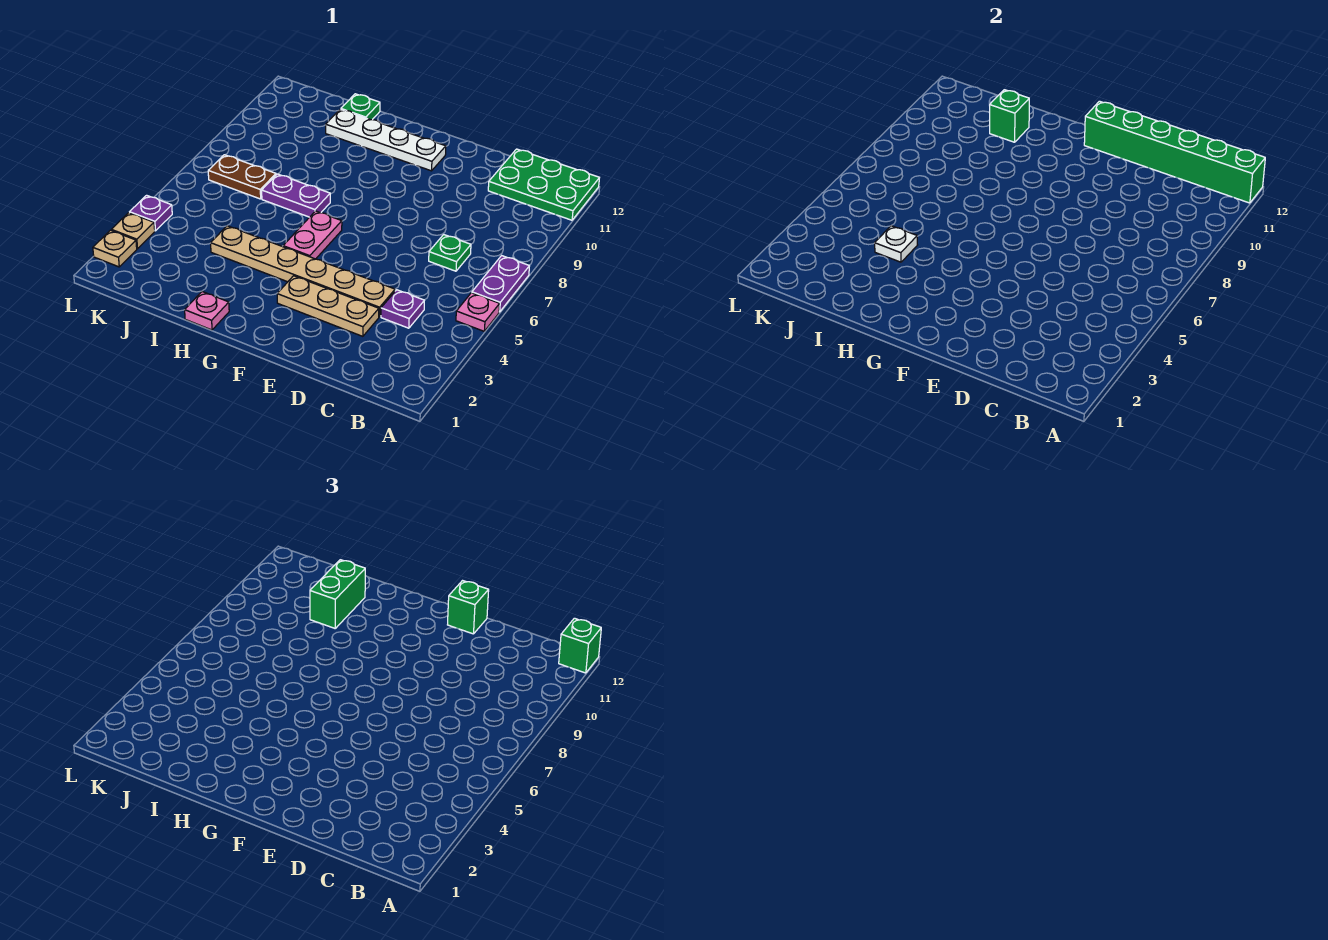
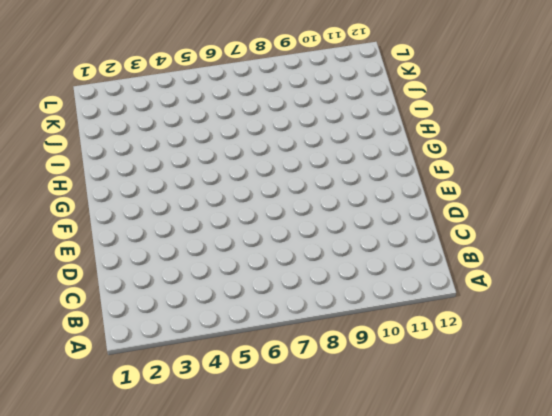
none -> pink 1x1 plate [456,293,500,331]
none -> purple 1x2 plate [472,256,529,312]
none -> green 2x3 plate [488,149,599,220]

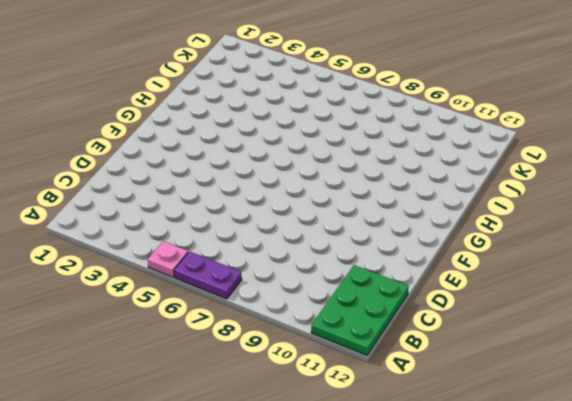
none -> purple 1x1 plate [381,290,424,328]
none -> green 1x1 plate [429,235,471,271]
none -> tan 1x3 plate [277,276,379,336]

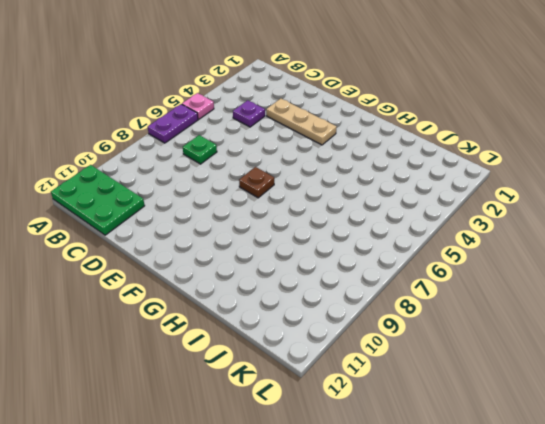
brown 1x1 plate [239,167,274,198] -> none
none -> tan 1x6 plate [211,226,395,317]
none -> white 1x4 plate [326,109,446,171]
none -> pink 1x2 plate [283,211,342,259]

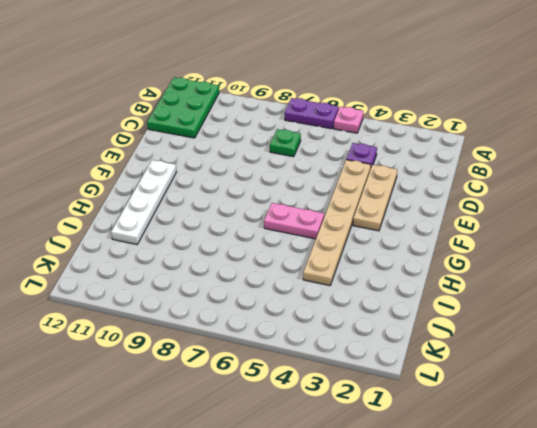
none -> pink 1x1 plate [185,292,229,330]
none -> purple 1x2 plate [262,174,330,217]
none -> green 1x1 plate [341,94,380,120]

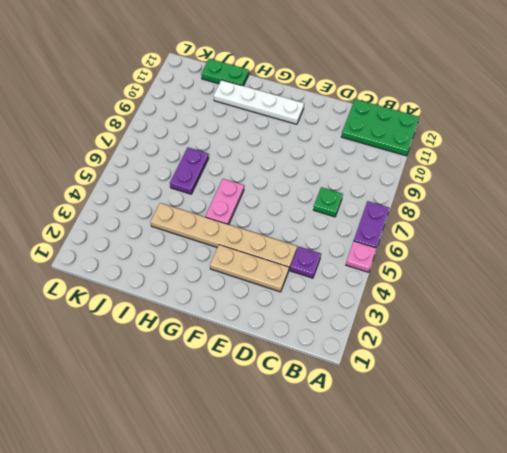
purple 1x2 plate [170,147,209,194] -> purple 1x2 plate turned to [262,174,330,217]
green 1x2 plate [201,59,249,86] -> green 1x1 plate [341,94,380,120]
none -> pink 1x1 plate [185,292,229,330]
none -> brown 1x2 plate [208,155,276,199]
none -> tan 1x1 plate [93,230,137,267]

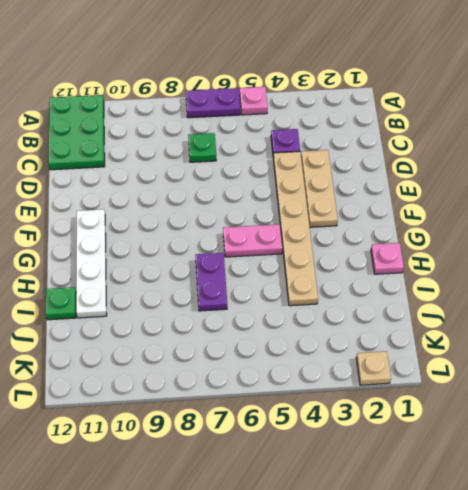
none -> brown 1x2 plate [208,155,276,199]
none -> tan 1x1 plate [111,213,155,249]
none -> purple 1x1 plate [130,195,172,231]

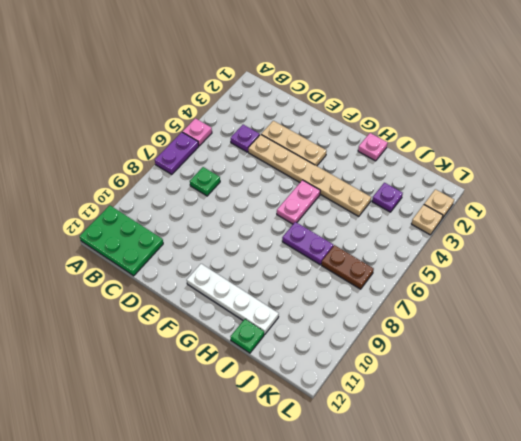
purple 1x1 plate [372,183,403,212] -> purple 1x1 plate moved to [130,195,172,231]
none -> green 1x6 brick [1084,101,1265,203]
none -> white 1x1 plate [875,226,917,262]
none -> green 1x1 brick [990,90,1029,142]

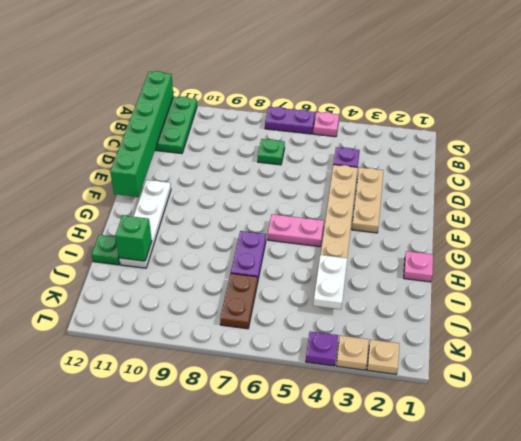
white 1x2 plate [313,255,347,309] -> white 1x1 plate [875,226,917,262]
none -> green 1x1 brick [559,618,601,673]
none -> green 1x1 brick [448,581,489,634]
none -> green 1x2 brick [310,560,365,628]

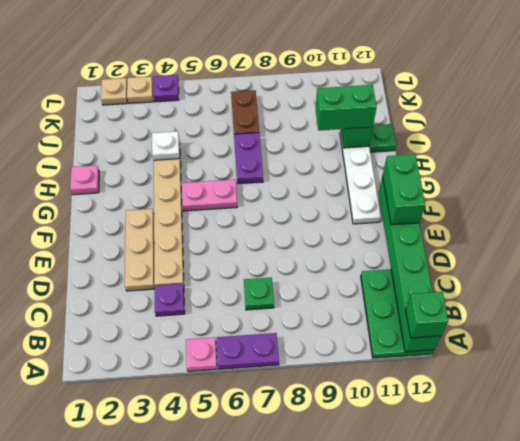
green 1x2 brick [383,154,425,225] -> green 1x1 brick [448,581,489,634]

